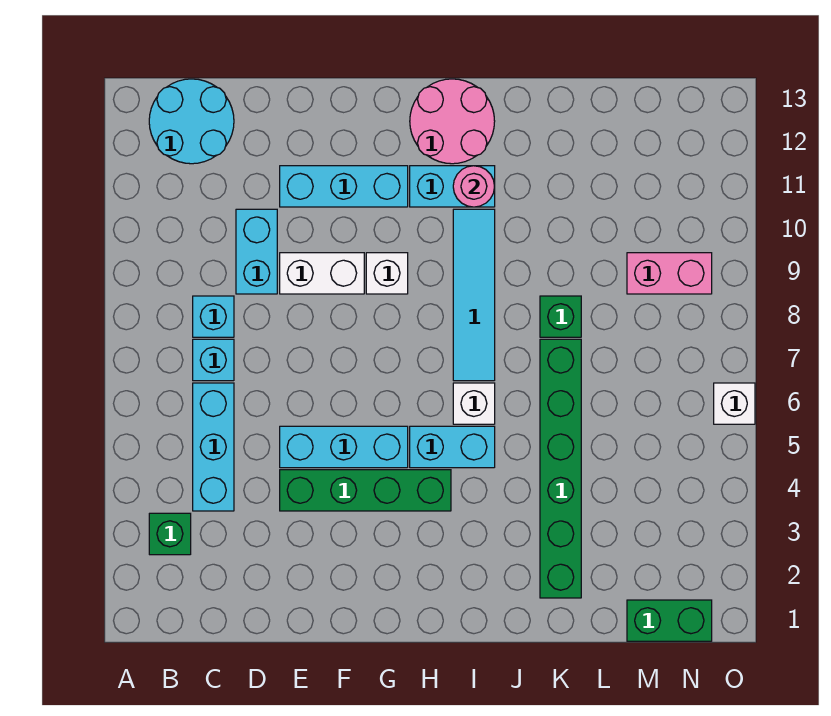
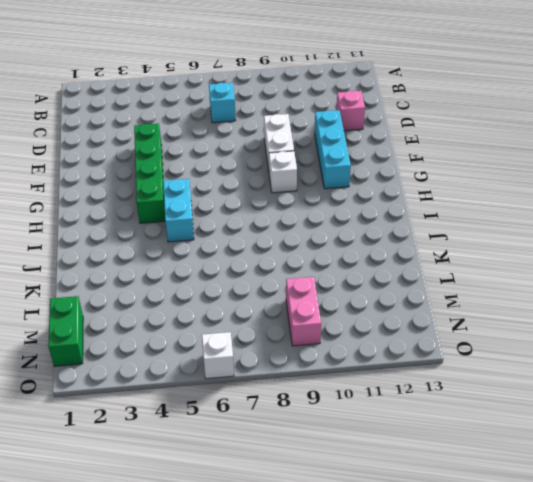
pink 1x1 brick [336,91,365,131] -> none
none -> green 1x1 brick [149,513,191,555]
none -> cyan 2x2 round brick [149,79,234,164]
none -> cyan 1x3 brick [193,383,234,511]

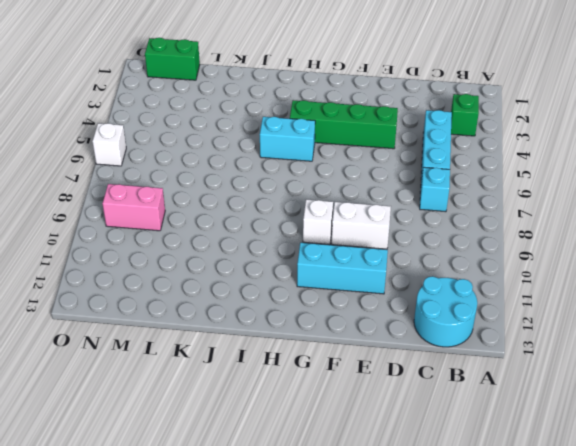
none -> cyan 1x1 brick [193,296,234,337]
none -> cyan 1x2 brick [236,209,277,294]
none -> cyan 1x3 brick [280,426,408,468]

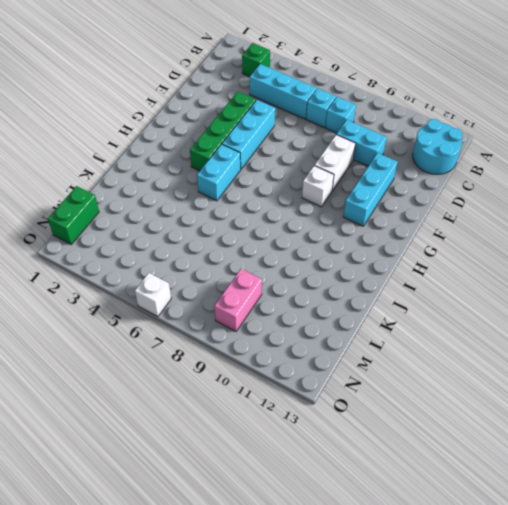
none -> cyan 1x2 brick [410,166,495,207]
none -> pink 2x2 round brick [410,79,495,164]
none -> white 1x1 brick [453,383,495,424]

